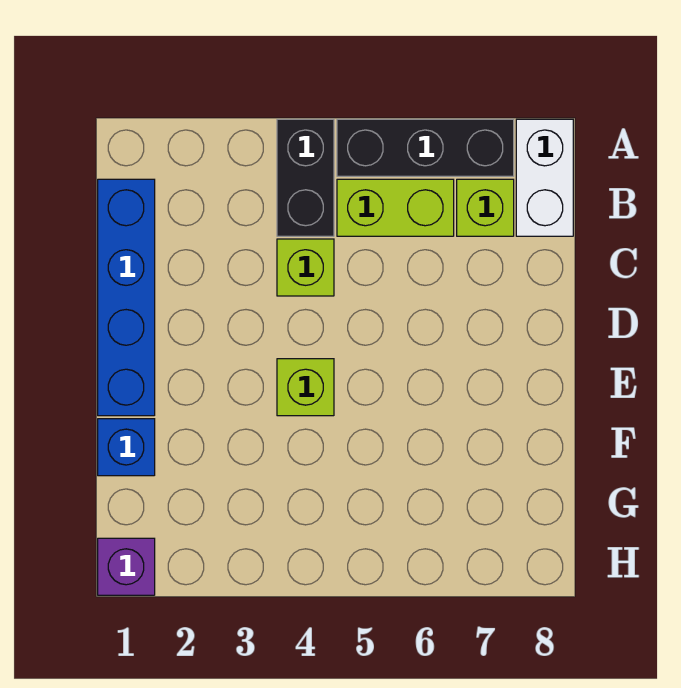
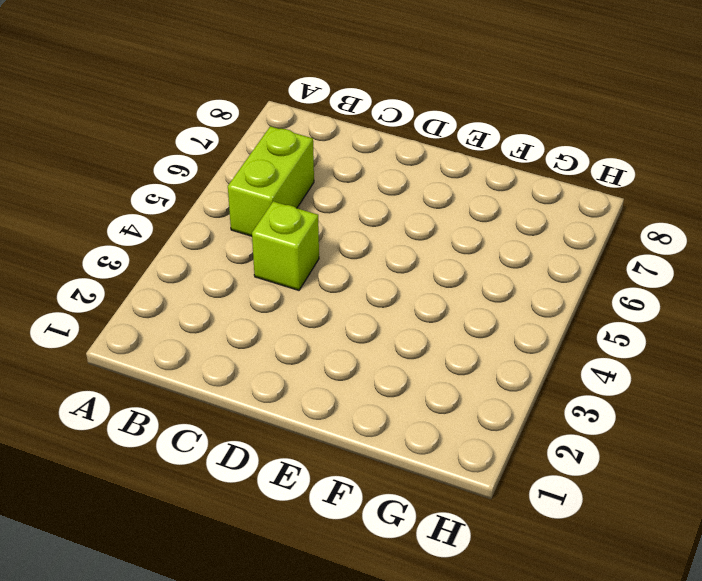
none -> black 1x2 brick [277,119,334,236]
none -> black 1x3 brick [337,119,514,176]

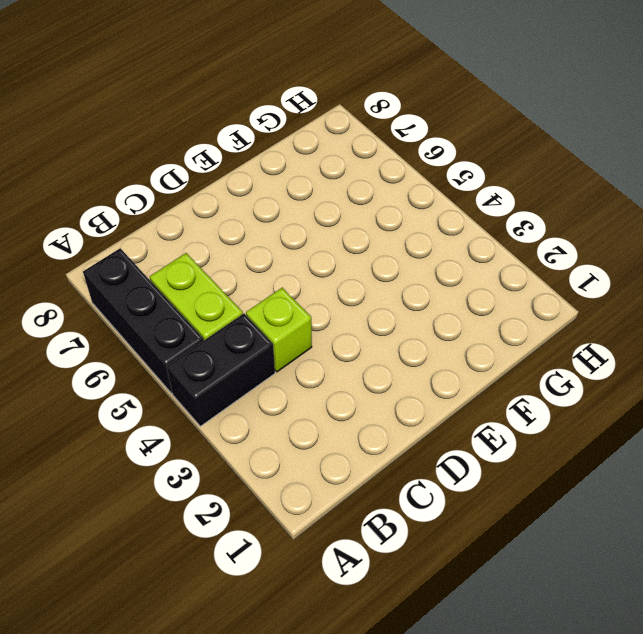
none -> white 1x2 brick [516,119,573,236]
none -> blue 1x4 brick [98,179,155,416]

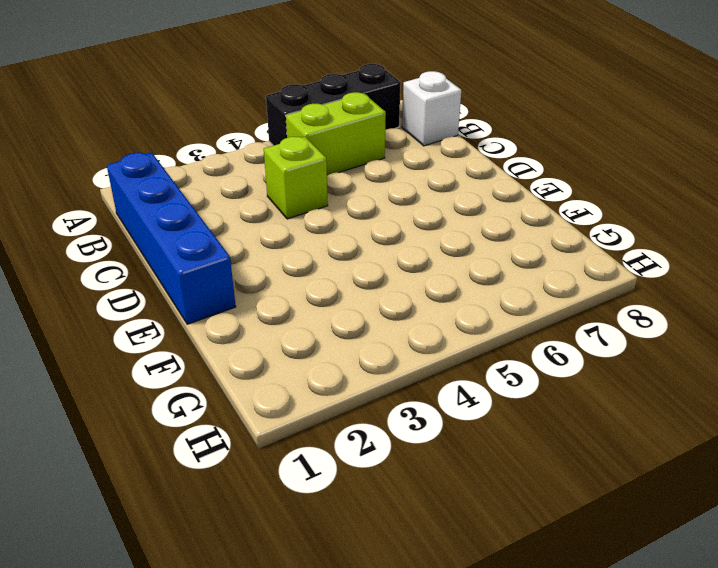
white 1x1 brick [402,71,461,146] -> white 1x2 brick [516,119,573,236]
none -> black 1x2 brick [277,119,334,236]
none -> lime 1x1 brick [457,179,514,236]

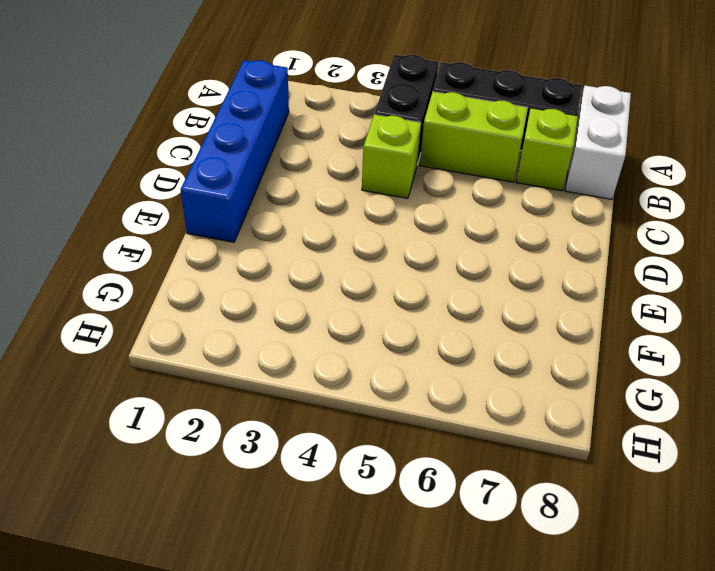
none -> lime 1x1 brick [277,359,334,416]
none -> blue 1x1 brick [98,419,155,476]

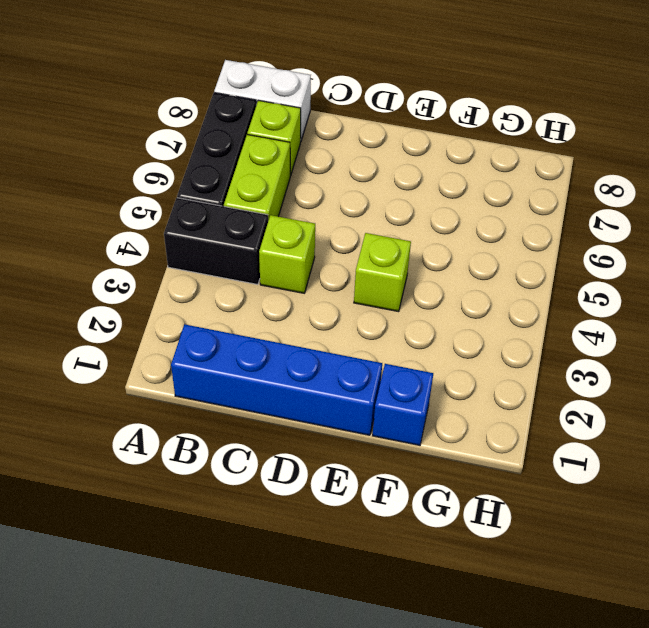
none -> purple 1x1 brick [98,538,155,595]

